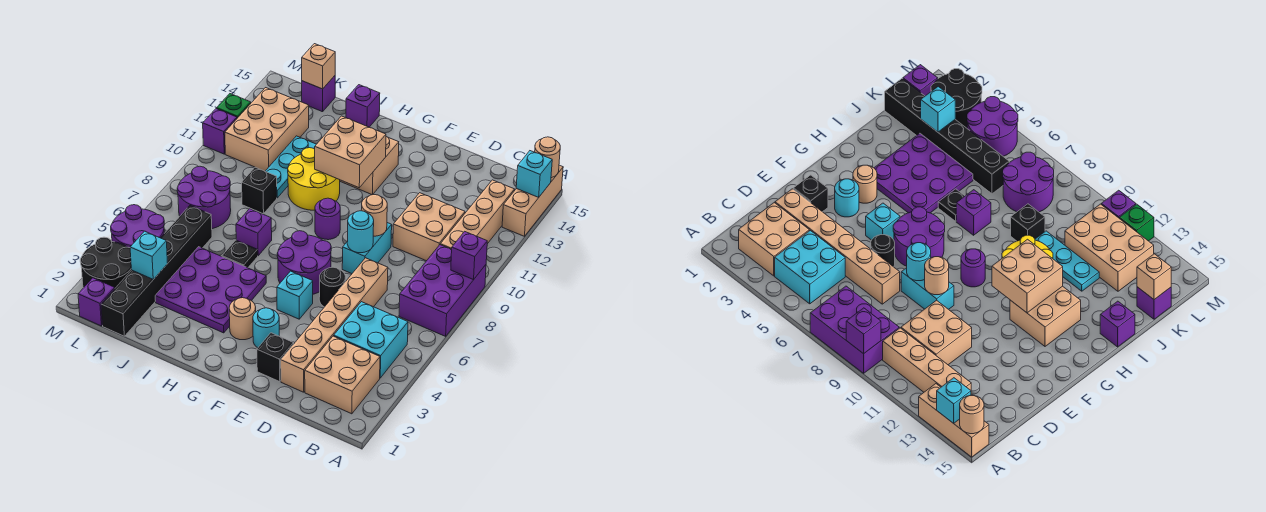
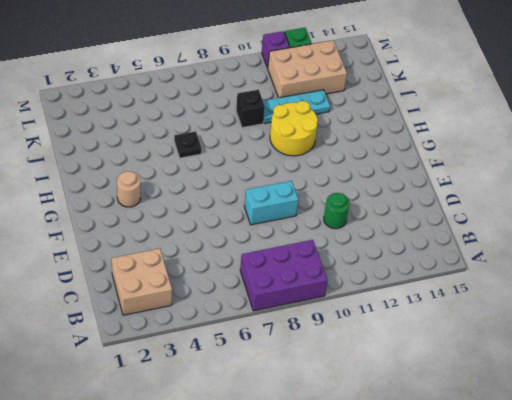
green 1x1 round brick [324,193,350,229] -> tan 2x2 brick [393,193,465,261]
none -> tan 1x3 brick [502,165,563,236]
none -> cyan 2x2 brick [334,302,408,378]
none -> tan 1x4 brick [440,180,515,249]
none -> tan 1x6 brick [281,258,388,392]

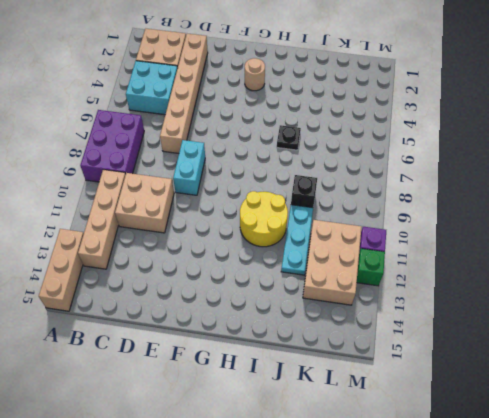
none -> black 1x1 brick [257,333,293,382]
none -> black 1x1 round brick [319,267,346,307]
none -> cyan 1x1 round brick [253,308,279,348]
none -> cyan 1x1 brick [277,271,313,319]

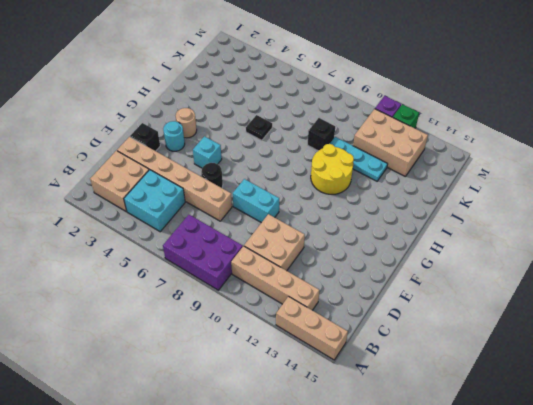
none -> purple 2x2 round brick [277,231,331,294]
none -> purple 1x1 round brick [315,198,340,240]
none -> tan 2x2 brick [340,137,399,195]
none -> purple 3x3 plate [155,247,266,333]

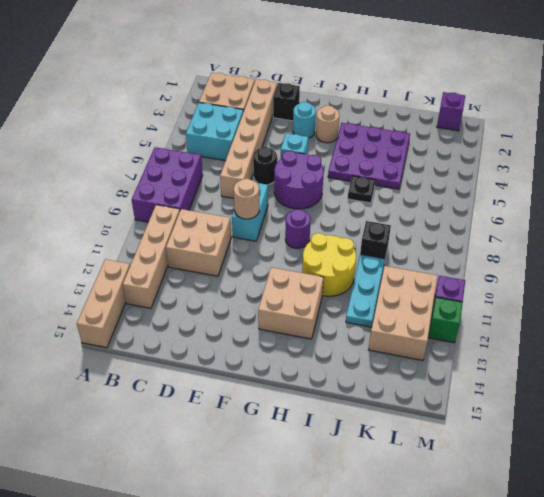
none -> purple 1x1 brick [236,209,272,256]
none -> purple 1x1 brick [346,85,380,127]
none -> black 1x6 brick [101,206,212,336]
none -> purple 2x2 round brick [177,166,231,229]

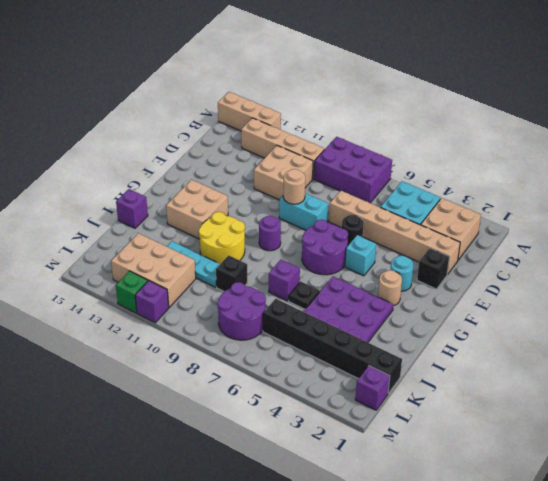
none -> purple 1x1 brick [302,76,335,112]
none -> black 2x2 round brick [80,237,131,288]
none -> purple 2x2 round brick [111,205,164,248]
none -> purple 1x1 brick [451,231,487,280]

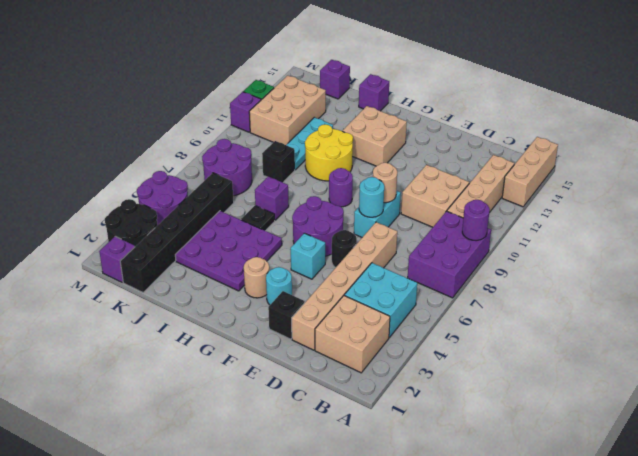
purple 1x1 round brick [462,200,490,241] -> purple 1x1 brick [451,231,487,280]
none -> cyan 1x1 brick [516,151,552,197]
none -> tan 1x1 round brick [535,137,560,178]
none -> tan 2x2 brick [315,116,386,188]
none -> cyan 1x1 brick [130,231,168,279]

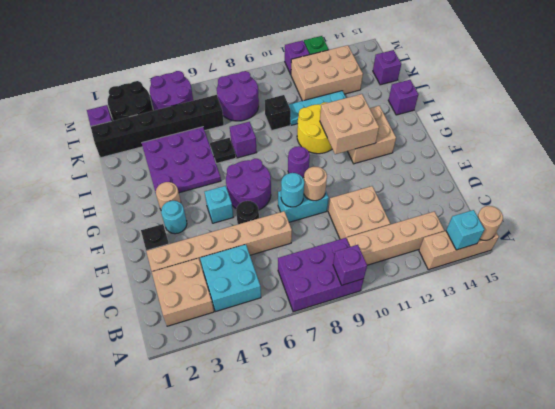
none -> cyan 1x1 brick [130,231,168,279]
none -> tan 1x1 brick [302,44,335,89]

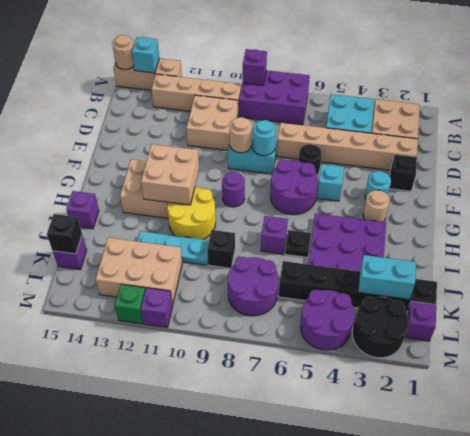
cyan 1x2 brick [358,255,416,300] -> cyan 1x1 brick [130,231,168,279]
black 1x1 brick [47,214,82,254] -> tan 1x1 brick [302,44,335,89]

